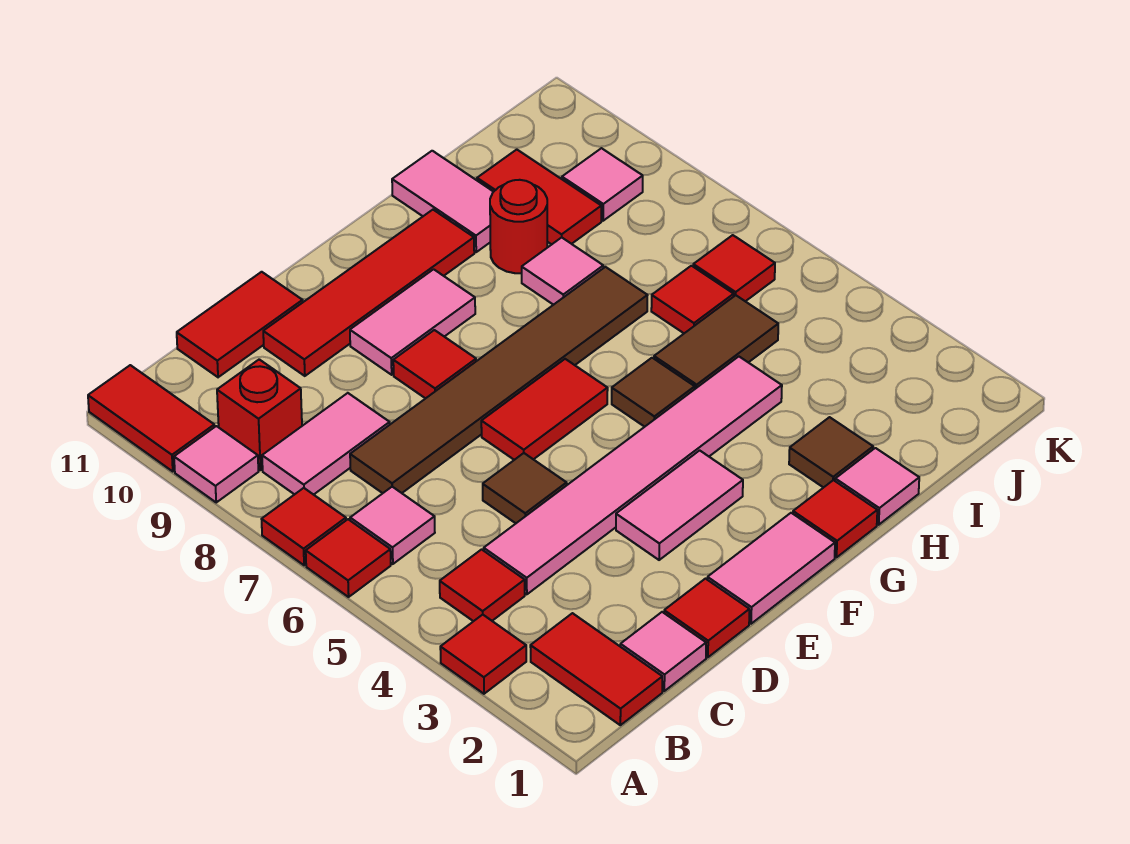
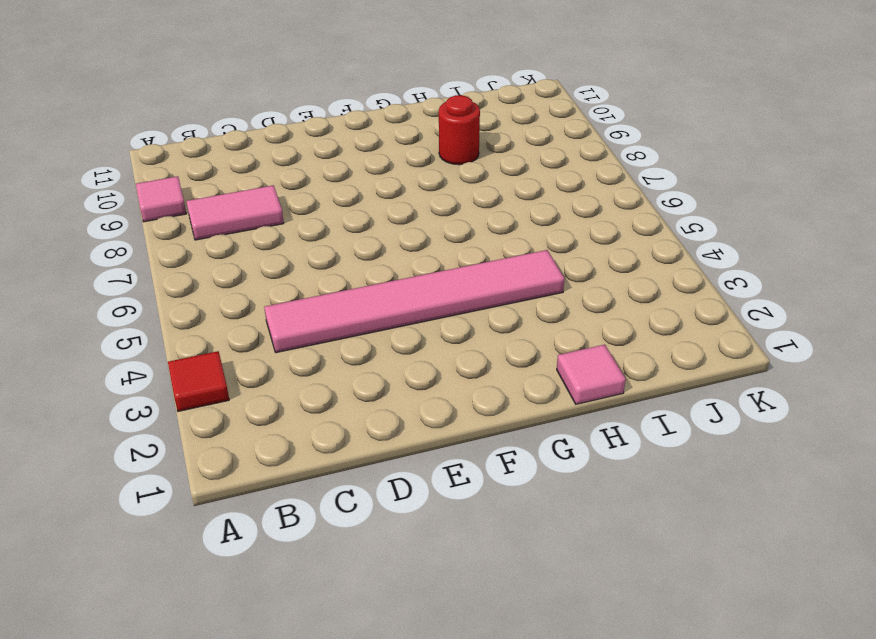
none -> red 1x1 tile [306,519,391,597]
none -> red 1x1 tile [262,488,346,565]
none -> red 1x2 tile [88,365,214,471]
none -> red 1x2 tile [530,613,662,725]

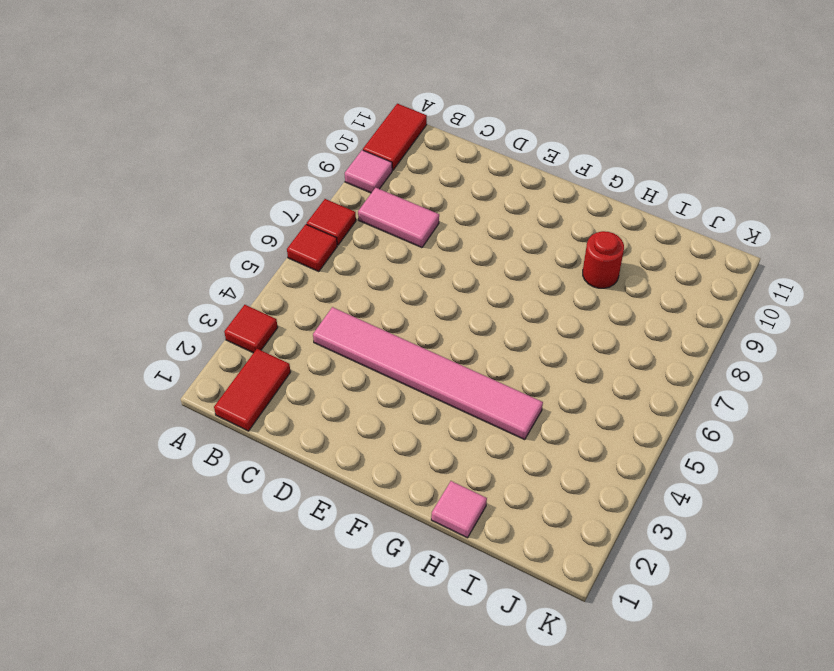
none -> red 1x1 tile [440,549,525,621]
none -> pink 1x1 tile [350,487,435,564]
none -> red 1x1 brick [217,359,302,470]
none -> pink 1x1 tile [620,612,706,691]

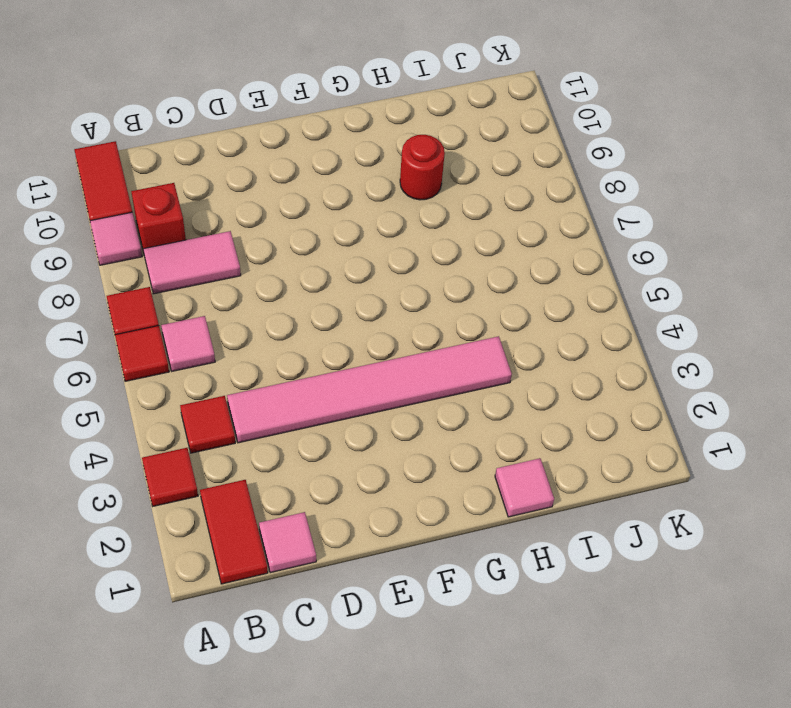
none -> brown 1x6 tile [350,267,648,493]
none -> red 1x2 tile [177,272,303,377]
none -> red 1x1 tile [664,579,749,657]
none -> brown 1x1 tile [483,453,567,523]

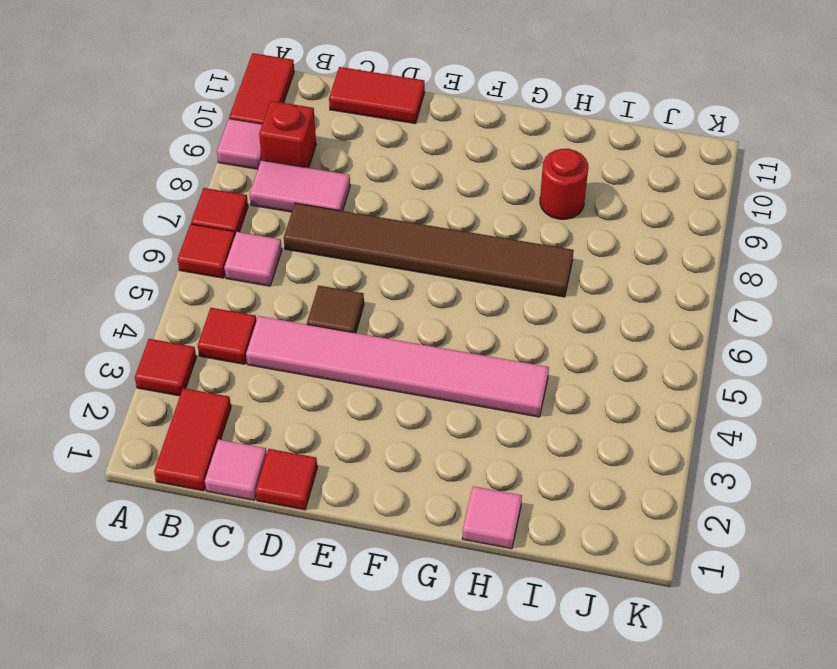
none -> red 1x4 tile [263,210,474,376]
none -> pink 1x2 tile [707,513,835,624]
none -> pink 1x2 tile [616,450,743,560]
none -> red 1x2 tile [481,359,608,460]

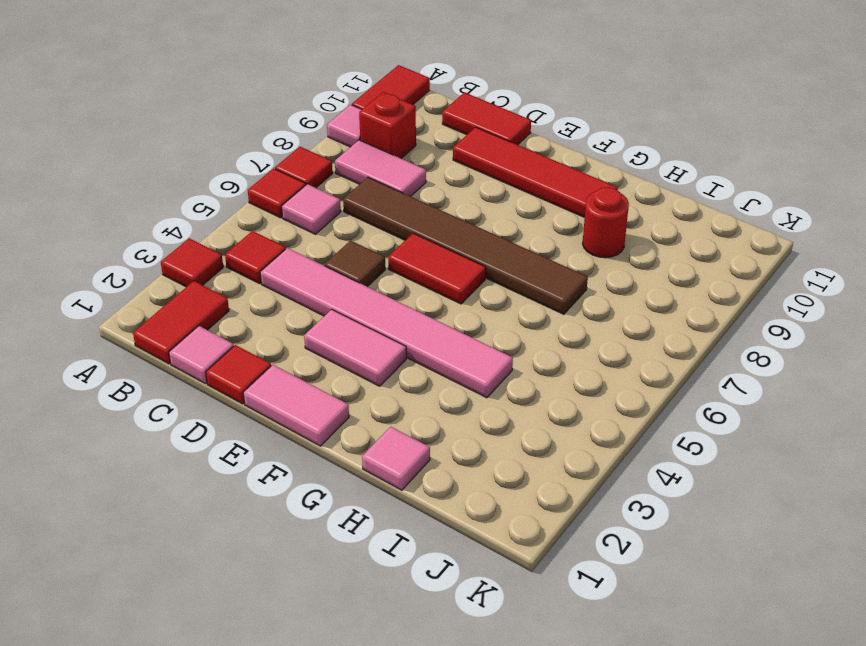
none -> red 1x1 tile [393,330,476,398]
none -> pink 1x2 tile [350,269,475,375]
none -> red 1x1 tile [793,480,877,557]
none -> brown 1x1 tile [612,358,695,427]

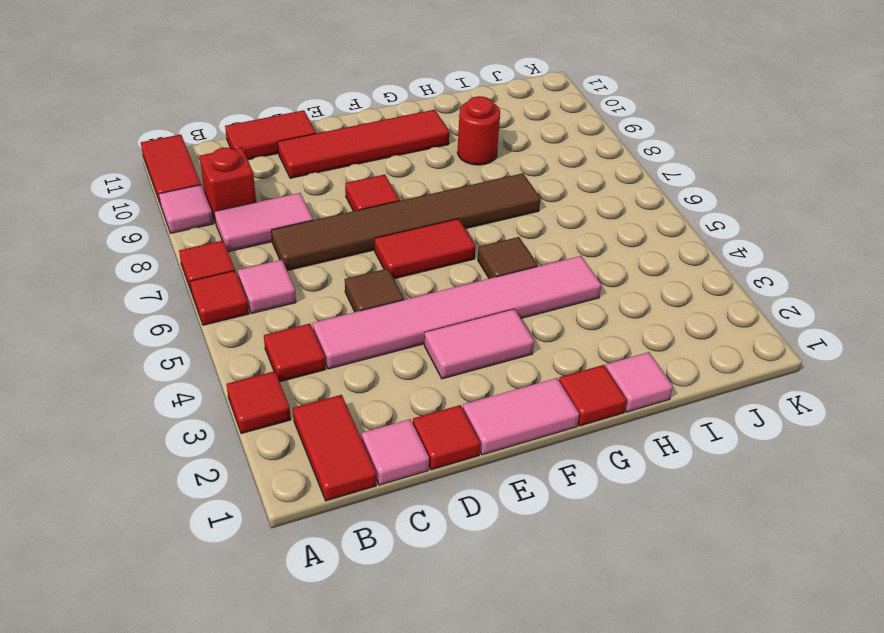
none -> pink 1x2 tile [350,269,475,375]
none -> brown 1x1 tile [789,417,873,488]
none -> brown 1x2 tile [654,295,778,389]
none -> pink 1x1 tile [522,237,603,305]

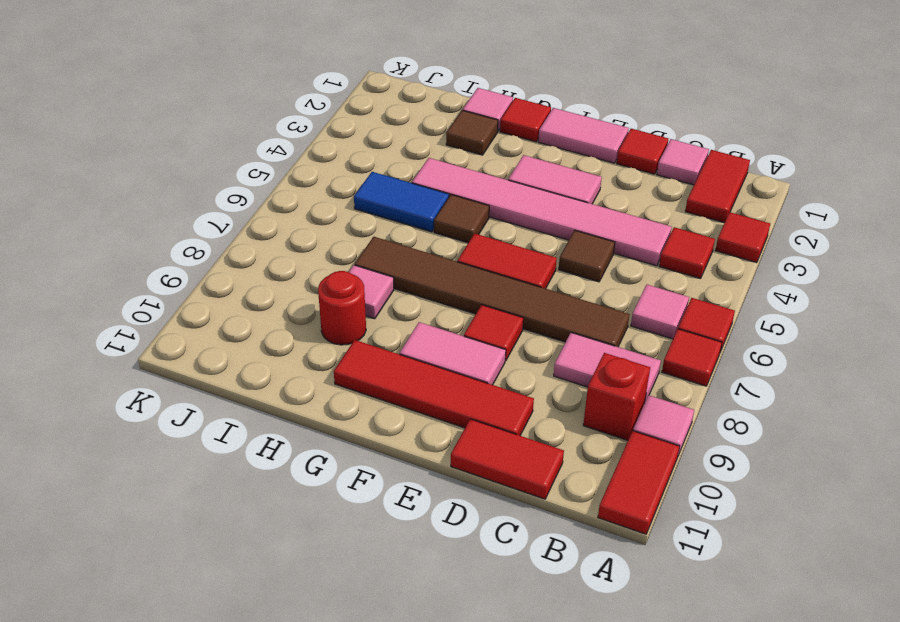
blue 1x2 tile [354,172,449,232] -> brown 1x2 tile [654,295,778,389]
none -> pink 1x2 tile [392,151,493,252]
none -> red 1x1 tile [651,266,734,333]
none -> red 1x2 tile [477,150,601,245]
none -> red 1x1 tile [693,235,775,301]

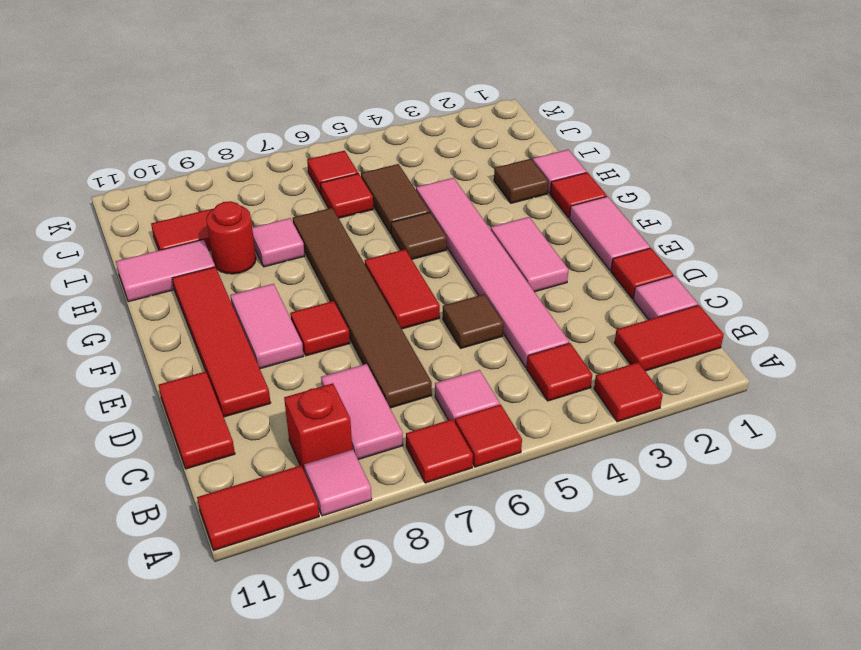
none -> pink 1x1 tile [562,148,643,221]

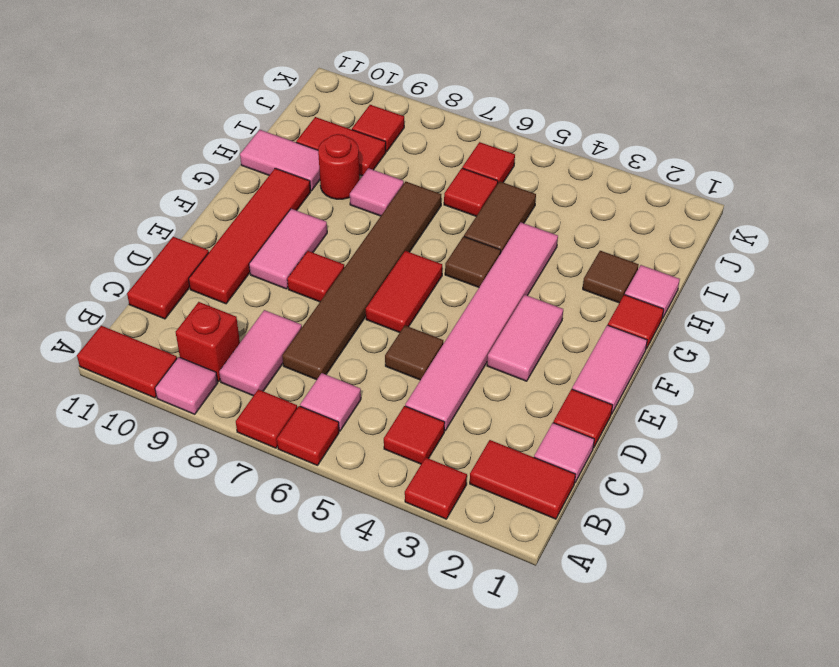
red 1x1 tile [352,105,404,152] -> pink 1x1 tile [562,148,643,221]

